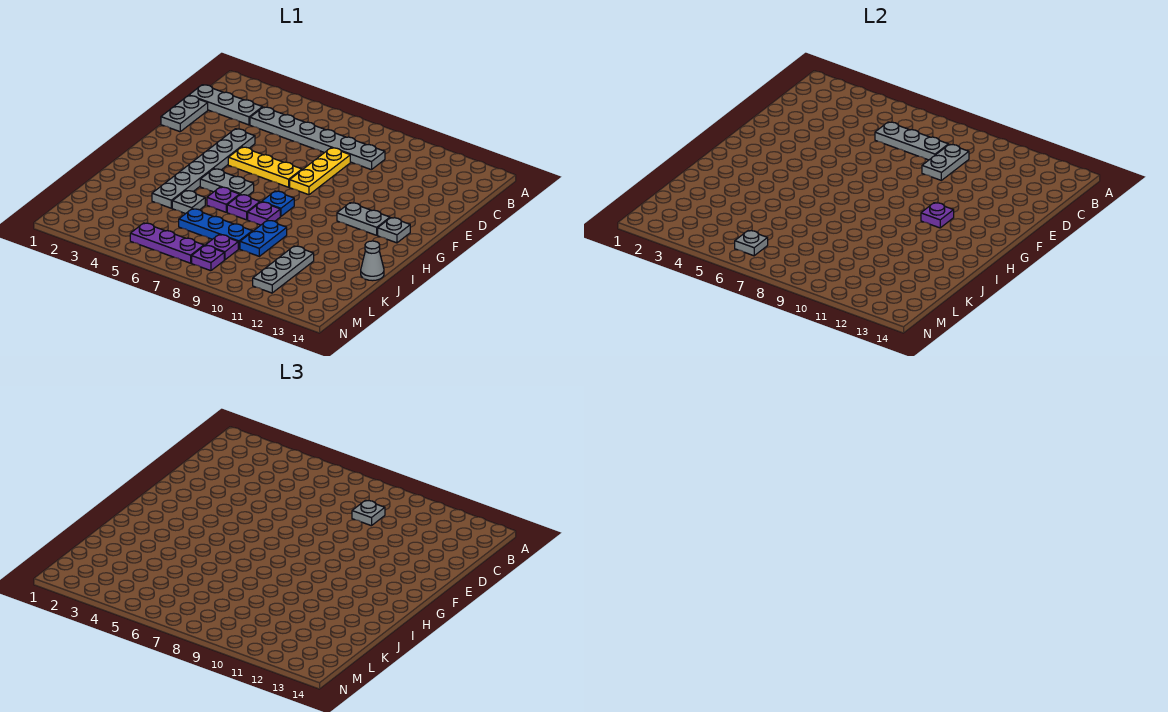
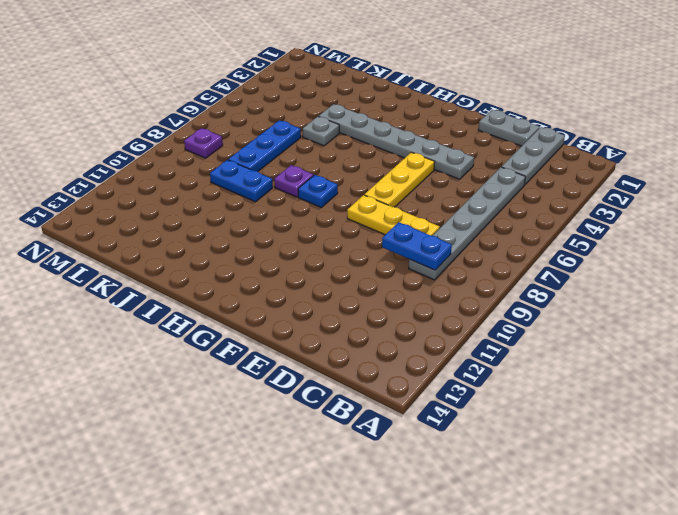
blue 1x2 plate [382,222,452,270] -> grey 1x2 plate [922,144,969,180]
none -> grey 1x2 plate [337,203,390,235]
none -> grey 1x1 plate [378,218,410,243]
none -> grey 1x2 plate [200,169,254,195]

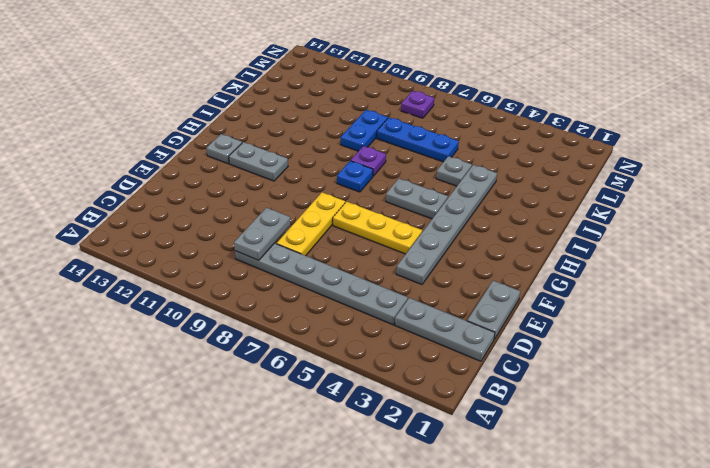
none -> purple 1x1 plate [207,187,240,212]
none -> purple 1x1 plate [227,194,260,220]
none -> grey 1x1 cone [361,241,384,281]

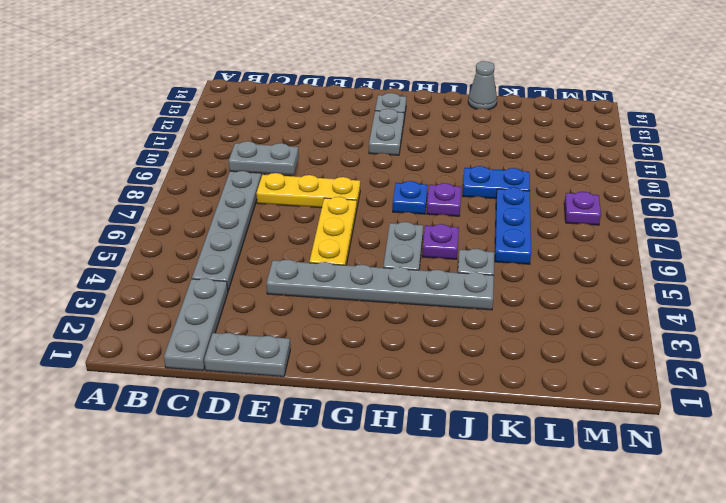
none -> purple 1x1 plate [227,194,260,220]
none -> grey 1x3 plate [253,246,314,293]
none -> purple 1x1 plate [206,235,238,260]

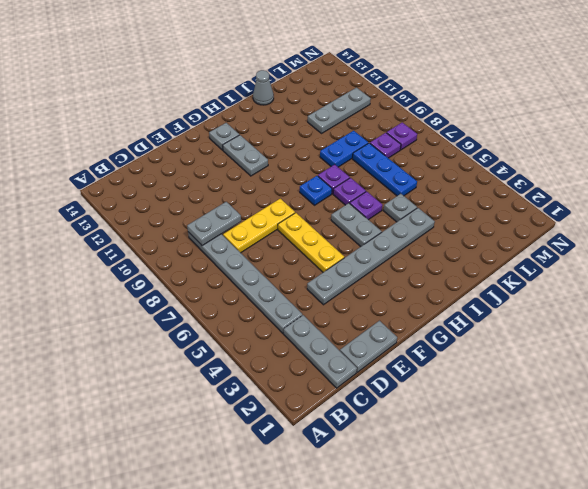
none -> purple 1x3 plate [130,223,204,263]
none -> grey 1x3 plate [875,122,948,160]
none -> purple 1x1 plate [921,203,954,228]

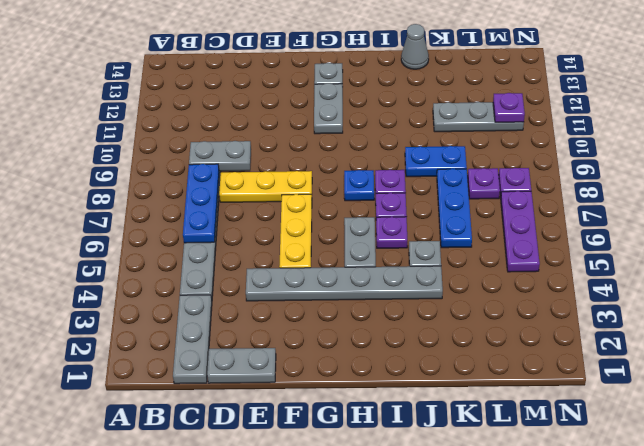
blue 1x3 plate [183,164,219,243] -> grey 1x3 plate [875,122,948,160]
purple 1x1 plate [493,93,525,122] -> purple 1x1 plate moved to [921,203,954,228]
none -> grey 1x1 plate [735,231,768,256]
none -> grey 1x1 plate [352,500,385,526]

